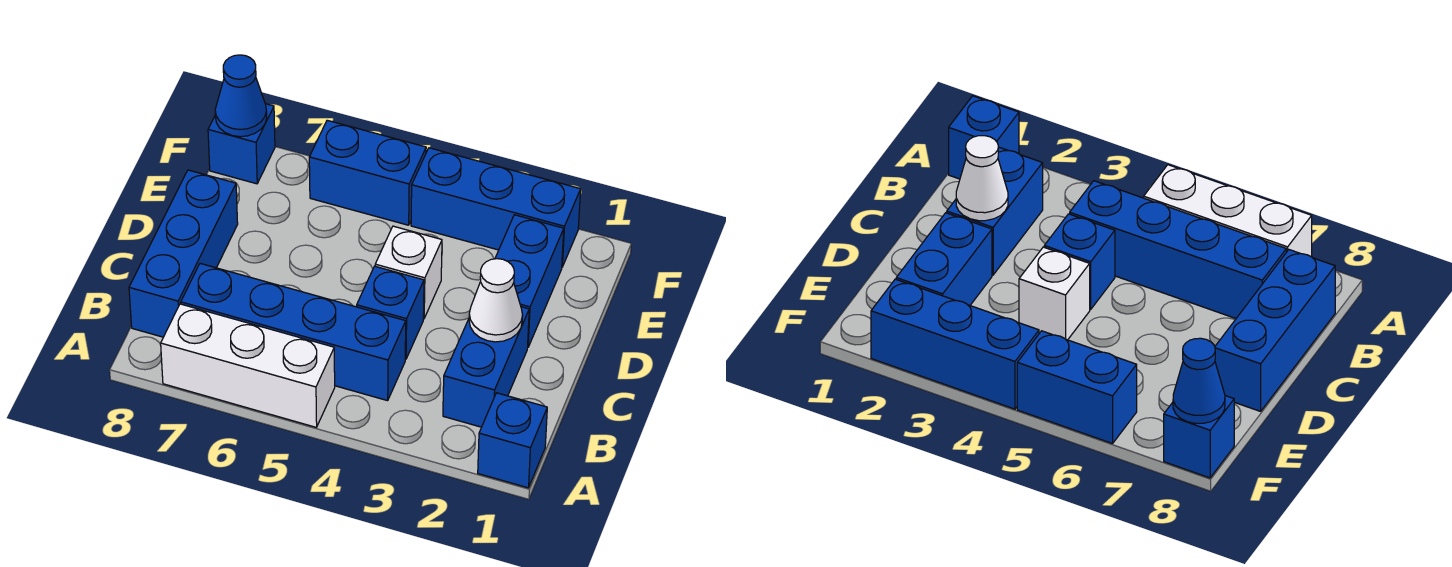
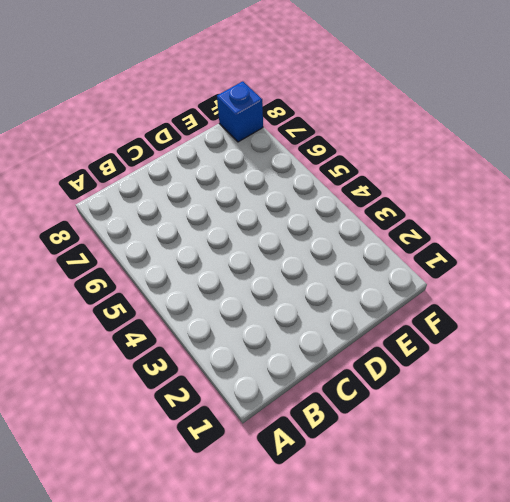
none -> blue 1x1 brick [478,393,547,488]
none -> white 1x3 brick [161,304,335,427]
none -> blue 1x2 brick [443,307,529,427]

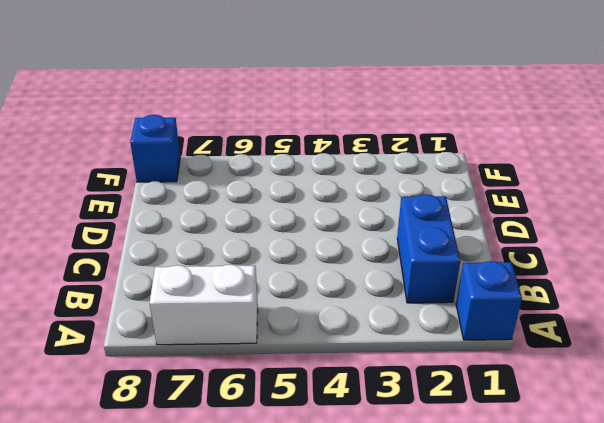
white 1x2 brick [149,265,258,345] -> white 1x3 brick [161,304,335,427]
none -> blue 1x4 brick [181,264,406,401]
none -> blue 1x3 brick [129,170,238,337]
none -> blue 1x1 brick [357,266,424,359]

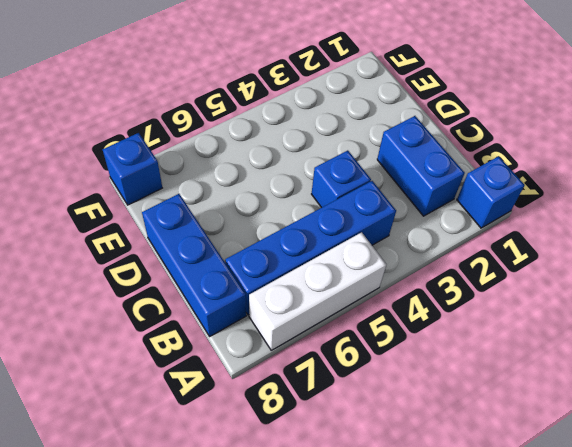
none -> blue 1x2 brick [495,215,564,347]
none -> white 1x1 brick [375,226,442,319]
none -> blue 1x3 brick [411,148,581,267]

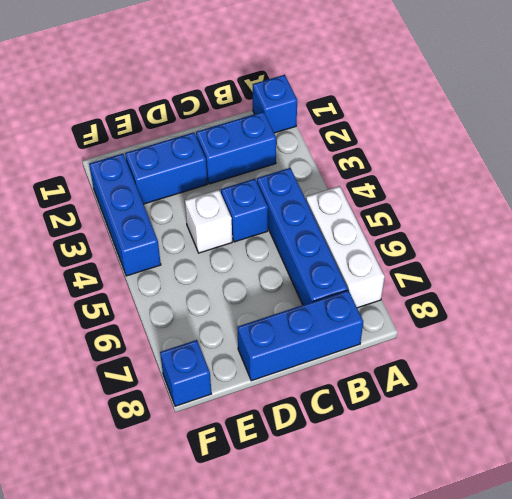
none -> blue 1x2 brick [309,120,426,225]
none -> white 1x1 cone [469,259,523,342]
none -> blue 1x1 cone [215,55,267,137]

